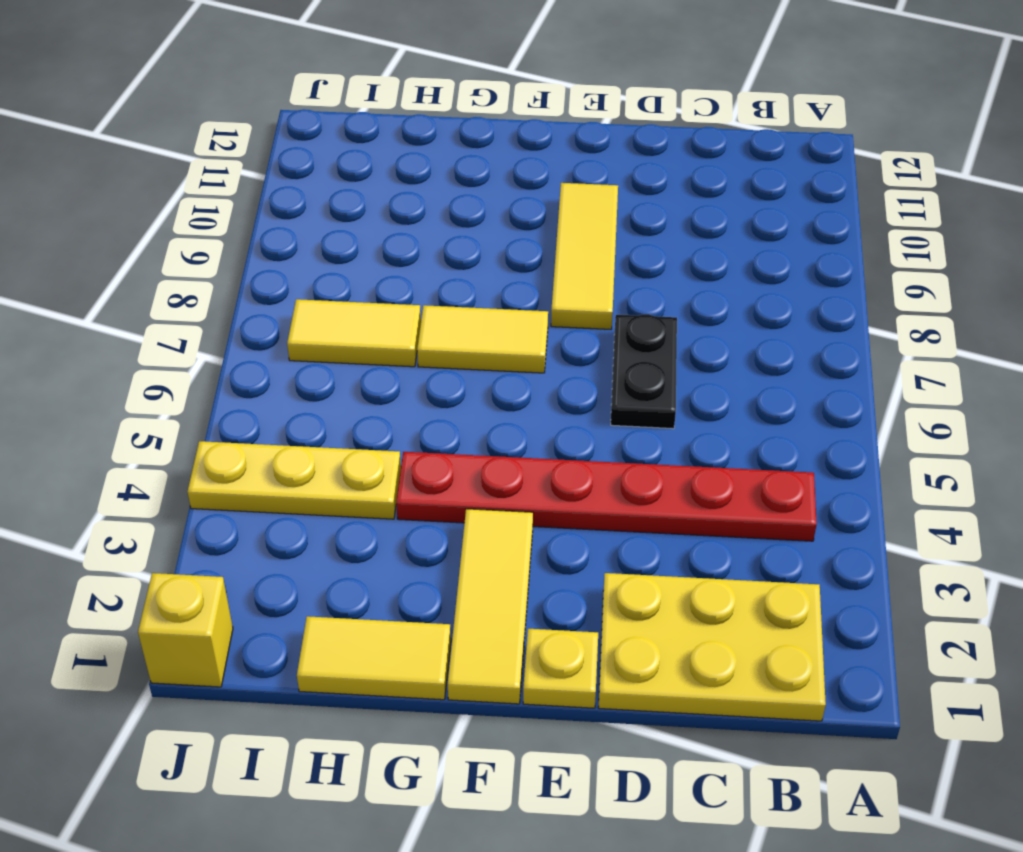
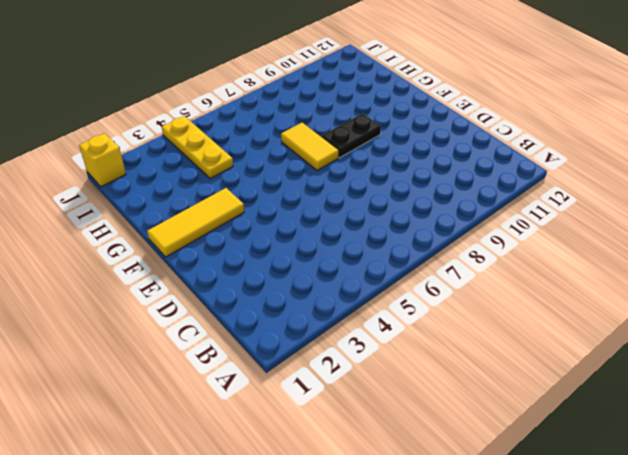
black 1x2 plate [321,113,381,158] -> black 1x2 plate moved to [611,315,677,429]
none -> yellow 2x3 plate [598,573,826,721]
none -> red 1x6 plate [396,452,817,541]

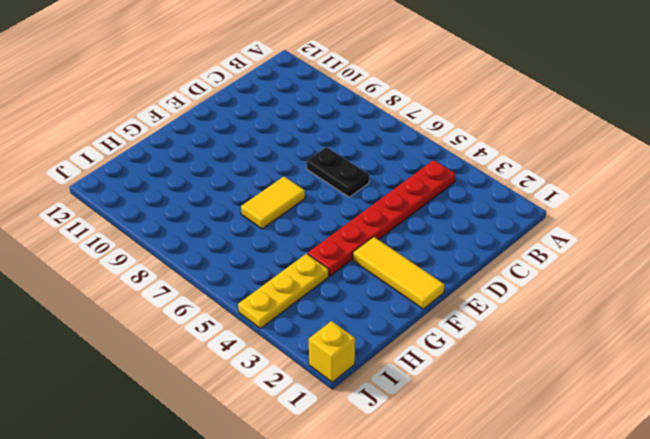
none -> yellow 2x3 plate [598,573,826,721]
none -> yellow 1x1 plate [523,629,598,708]

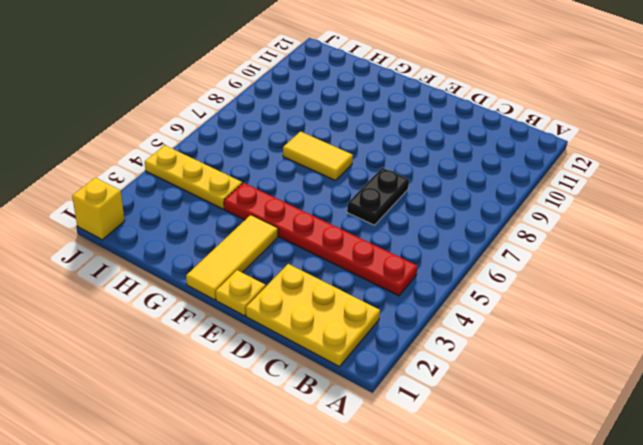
none -> yellow 1x3 tile [551,183,618,329]
none -> yellow 1x2 tile [297,616,451,700]

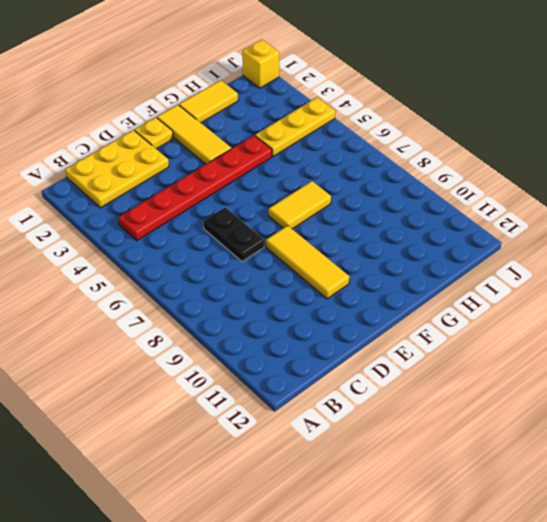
none -> yellow 1x2 tile [287,299,421,367]

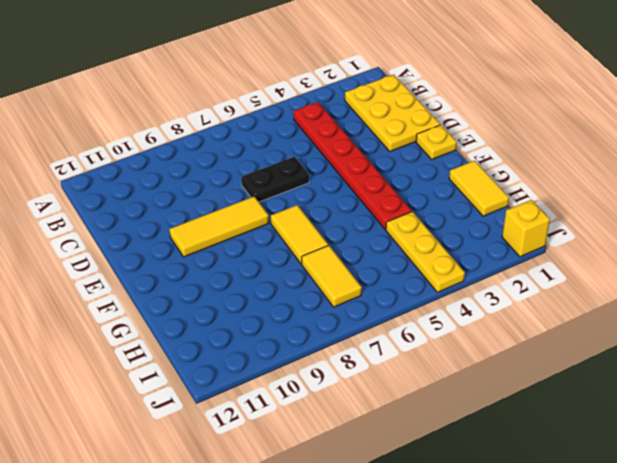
none -> yellow 1x3 tile [448,509,533,704]

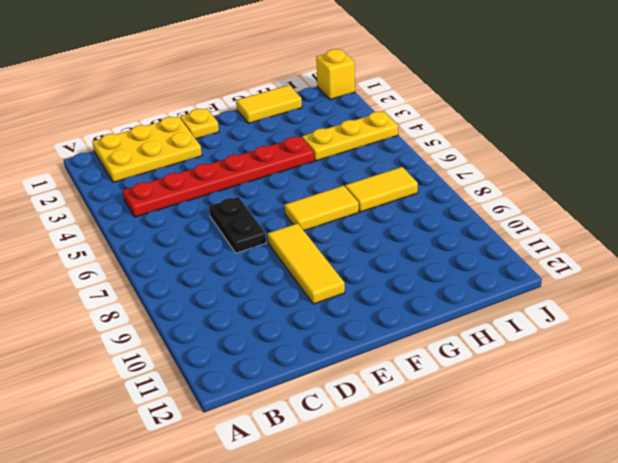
none -> yellow 1x3 tile [448,509,533,704]

